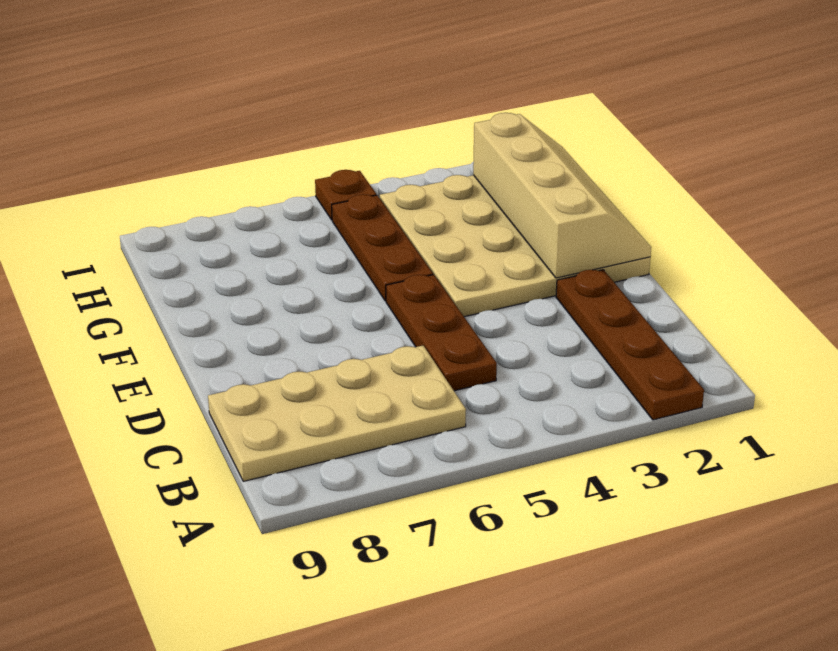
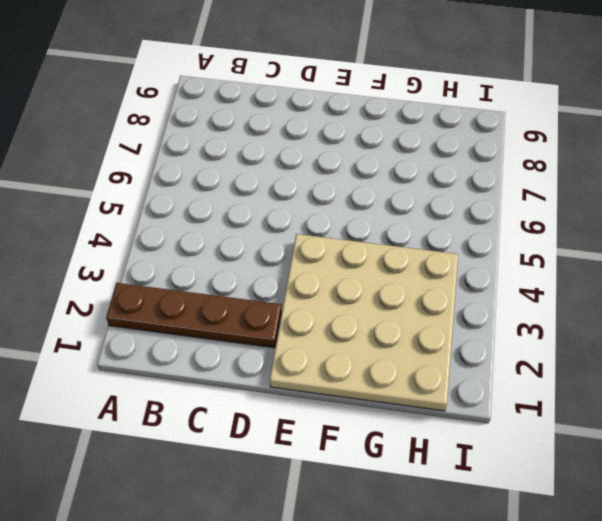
none -> tan 2x4 plate [208,346,466,481]
none -> brown 1x3 plate [386,275,497,391]

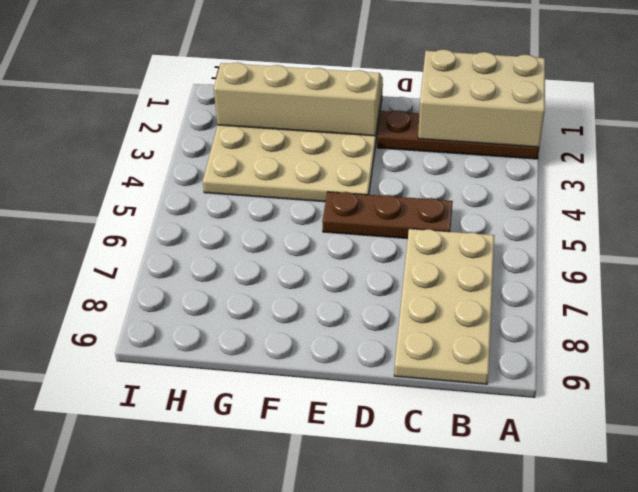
tan 2x3 brick [418,49,545,147] -> none
none -> brown 1x3 plate [332,194,433,301]
none -> brown 1x1 plate [315,170,376,220]

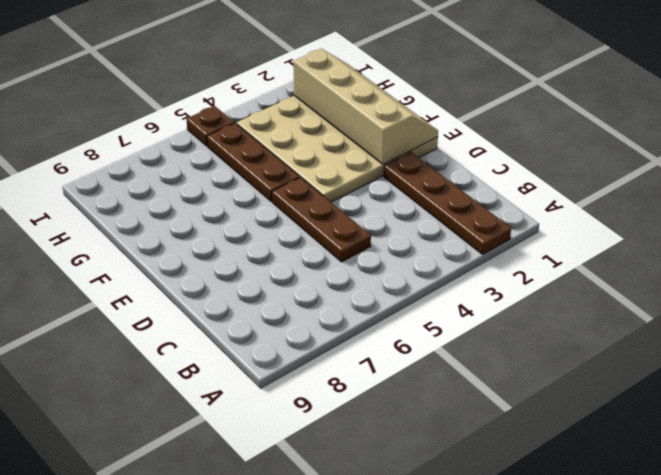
none -> tan 2x4 plate [208,346,466,481]

